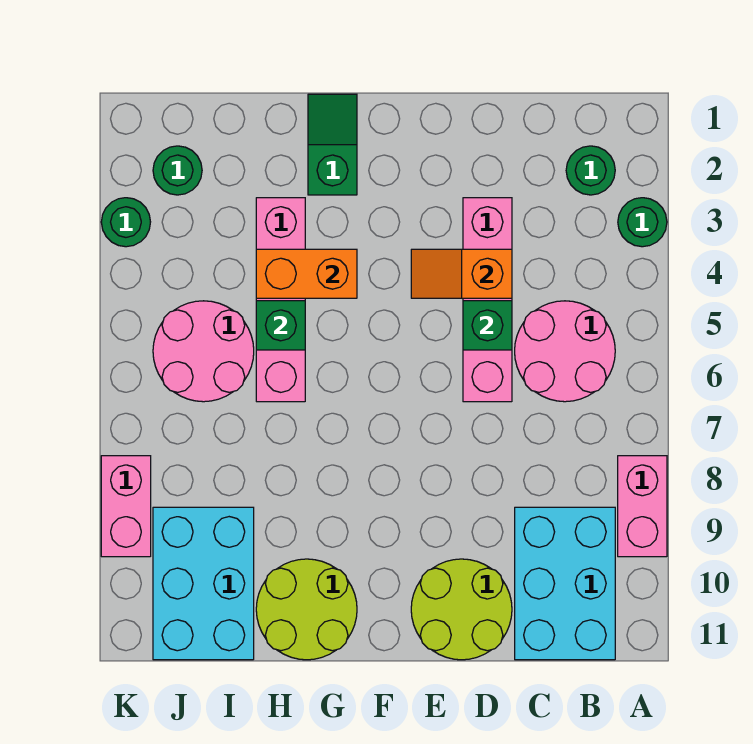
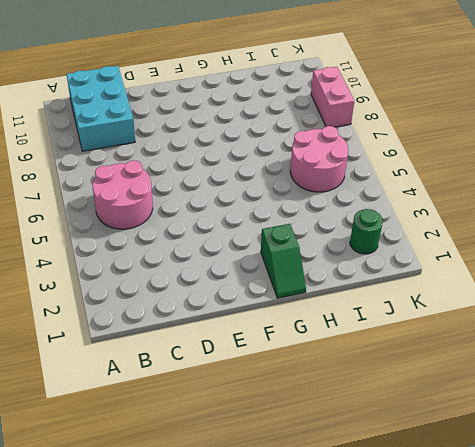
none -> green 1x1 round brick [618,198,667,247]
none -> pink 1x2 brick [618,456,667,557]
none -> green 1x1 round brick [566,146,615,195]

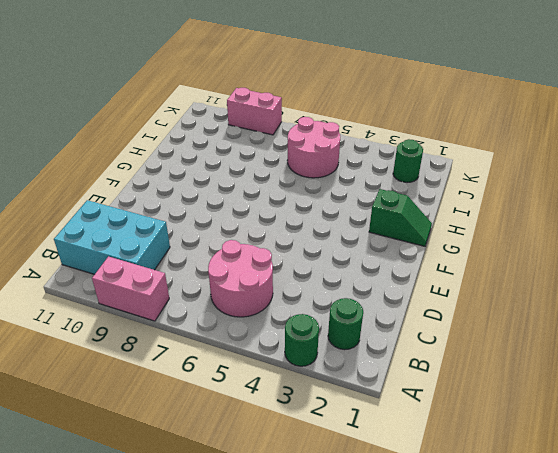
none -> pink 1x4 brick [463,198,512,402]
none -> lime 2x2 round brick [411,559,512,660]
none -> lime 2x2 round brick [256,559,357,660]

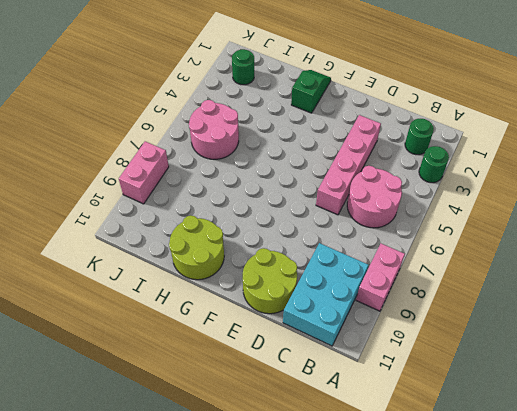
none -> pink 1x4 brick [256,198,305,402]
none -> cyan 2x3 brick [153,507,254,660]
none -> green 1x1 round brick [101,198,150,247]

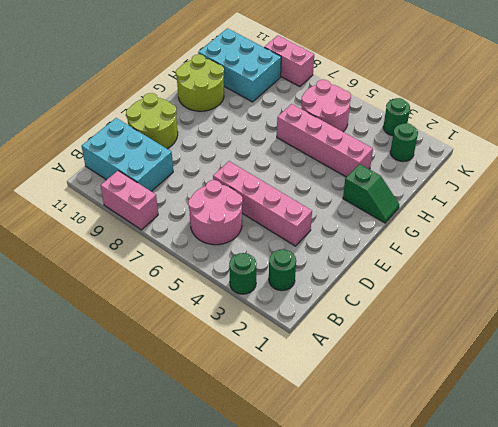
none -> orange 1x2 slope [411,249,512,298]
none -> green 1x1 brick [463,301,512,350]
none -> orange 1x2 brick [256,249,357,298]

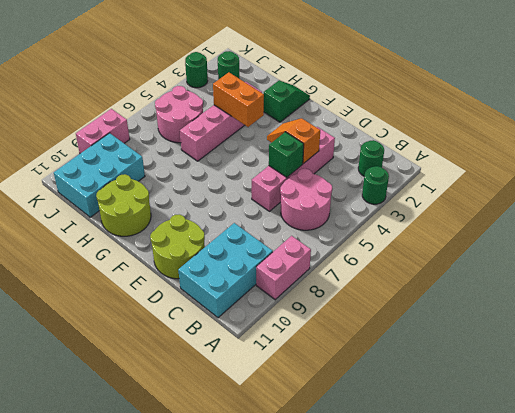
none -> green 1x1 brick [256,301,305,350]

